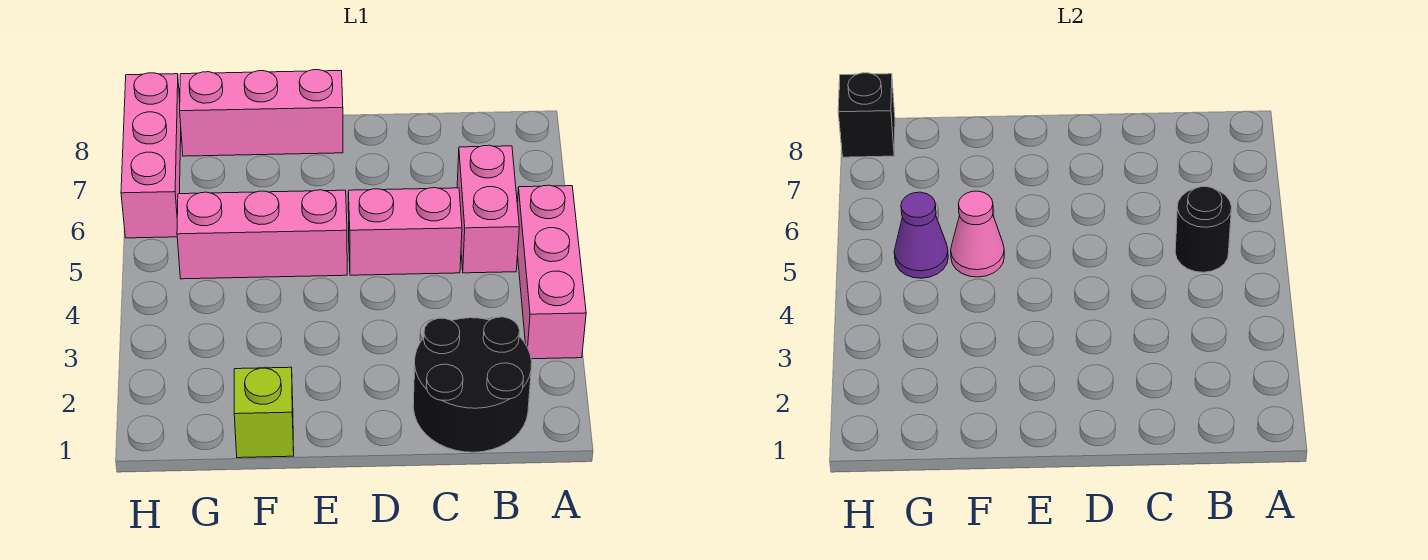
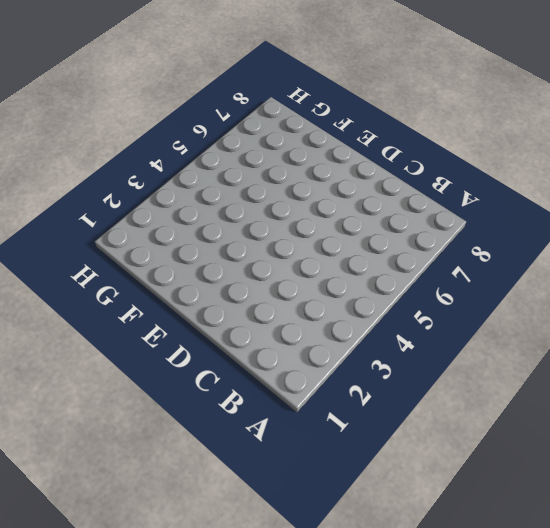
none -> pink 1x3 brick [517,185,586,359]
none -> black 2x2 round brick [413,317,532,452]
none -> pink 1x2 brick [457,145,519,273]

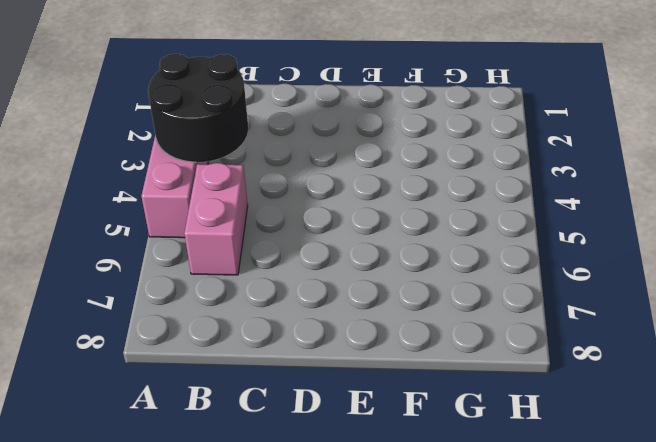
black 2x2 round brick [148,54,248,162] -> black 2x2 round brick moved to [413,317,532,452]
none -> pink 1x2 brick [348,188,462,275]
none -> pink 1x3 brick [177,190,347,279]
none -> pink 1x3 brick [180,70,343,156]

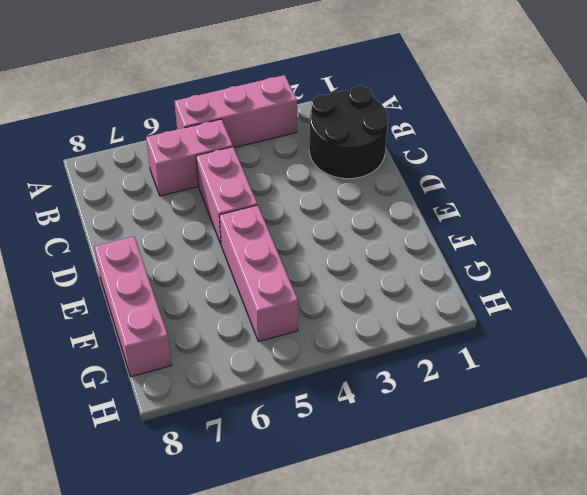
none -> lime 1x1 brick [234,367,294,458]
none -> pink 1x3 brick [121,73,181,238]
none -> black 1x1 round brick [1175,187,1232,272]

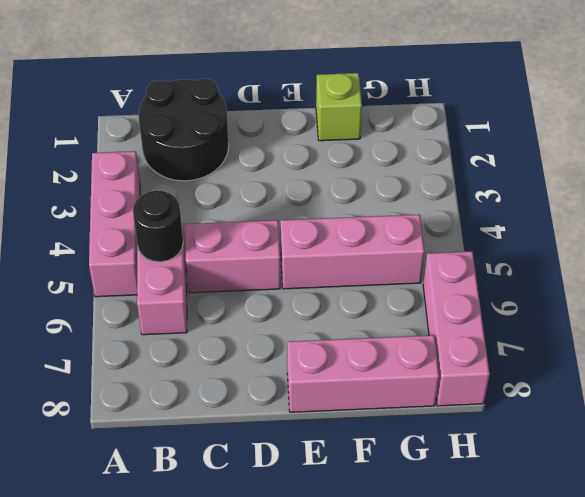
none -> pink 1x1 cone [951,191,1004,277]
none -> purple 1x1 cone [894,192,948,278]
none -> black 1x1 brick [838,73,895,157]

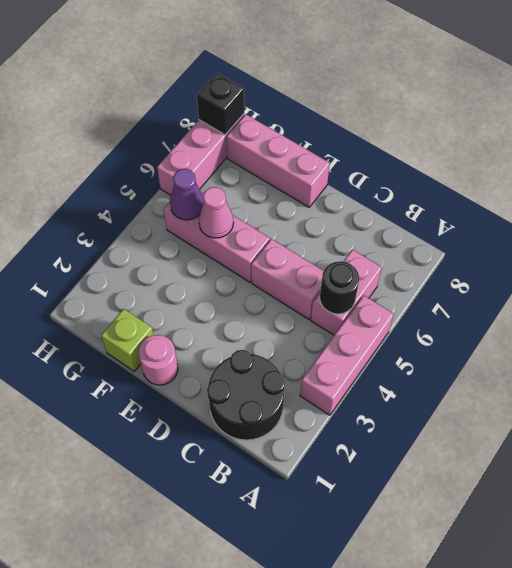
pink 1x1 round brick [138,335,178,385] -> none

